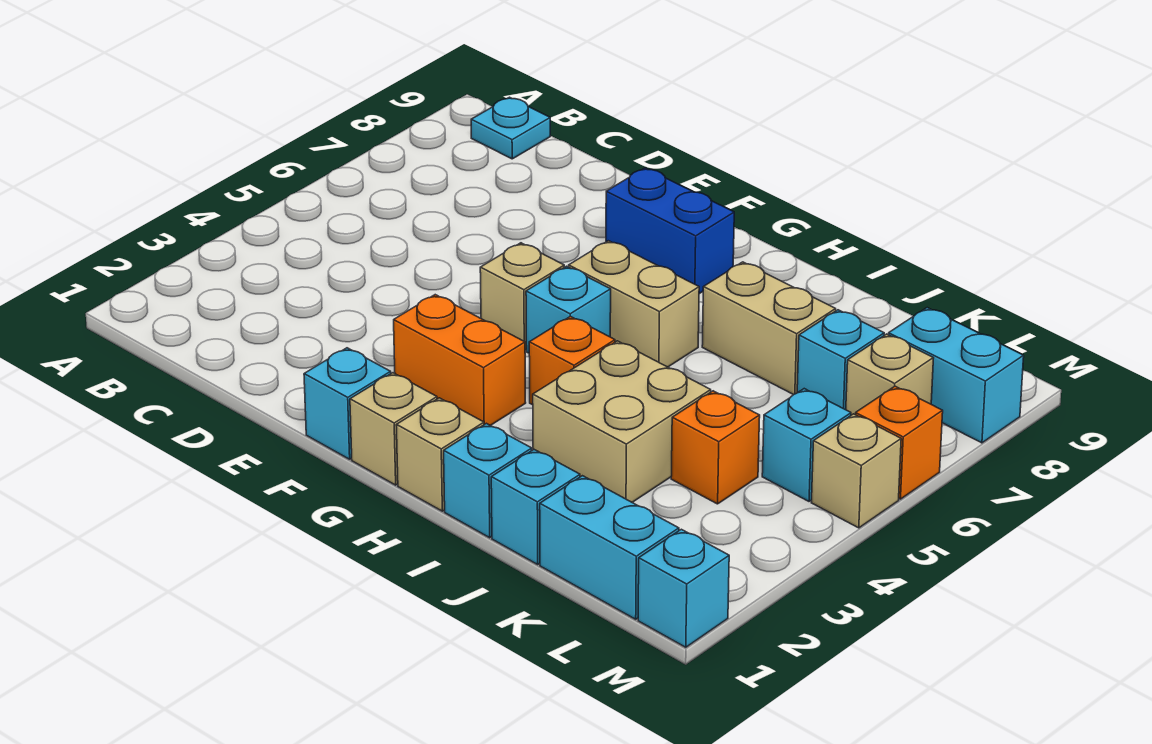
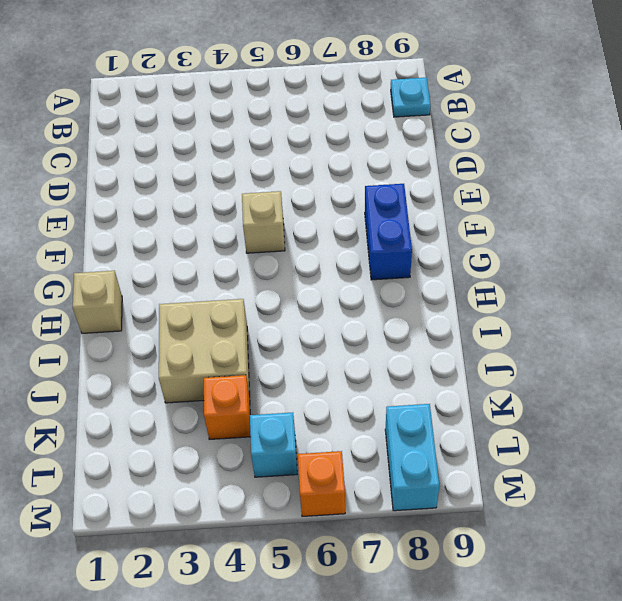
none -> cyan 1x1 brick [304,348,391,459]
none -> orange 1x2 brick [394,295,526,426]
none -> tan 1x1 brick [350,373,437,485]

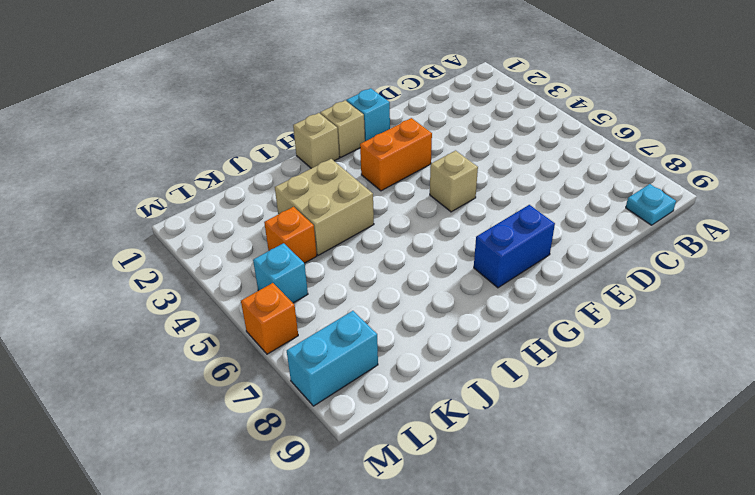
none -> cyan 1x1 brick [526,266,611,353]
none -> tan 1x2 brick [569,241,699,367]
none -> orange 1x1 brick [529,316,615,405]

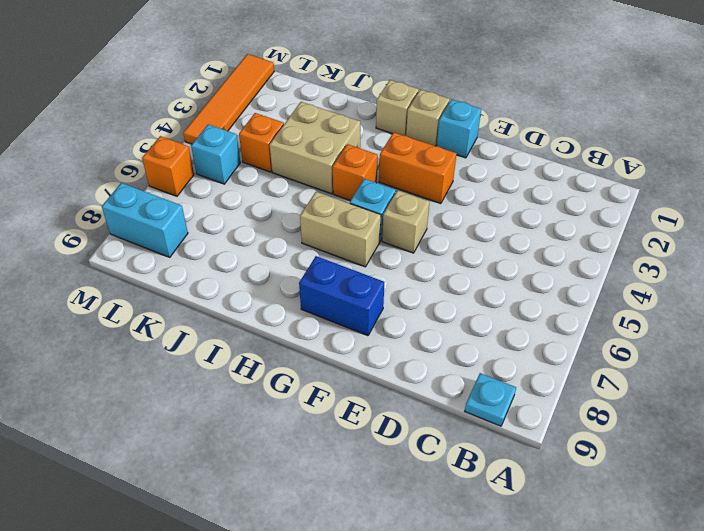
orange 1x4 tile [183,54,274,144] -> cyan 1x1 brick [638,529,729,647]
none -> cyan 1x1 brick [444,423,532,538]
none -> tan 1x2 brick [702,262,836,395]
none -> cyan 1x1 brick [491,450,580,564]

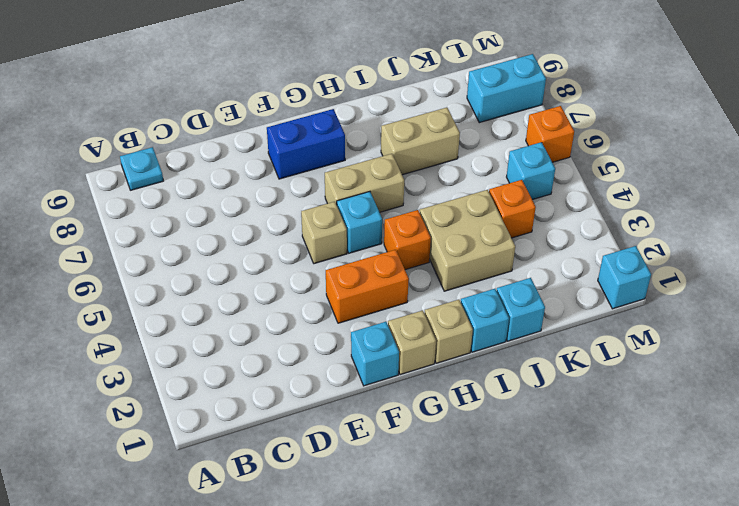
none -> cyan 1x2 brick [540,476,679,619]
none -> cyan 1x1 brick [797,310,884,410]
none -> tan 1x1 brick [846,334,933,415]

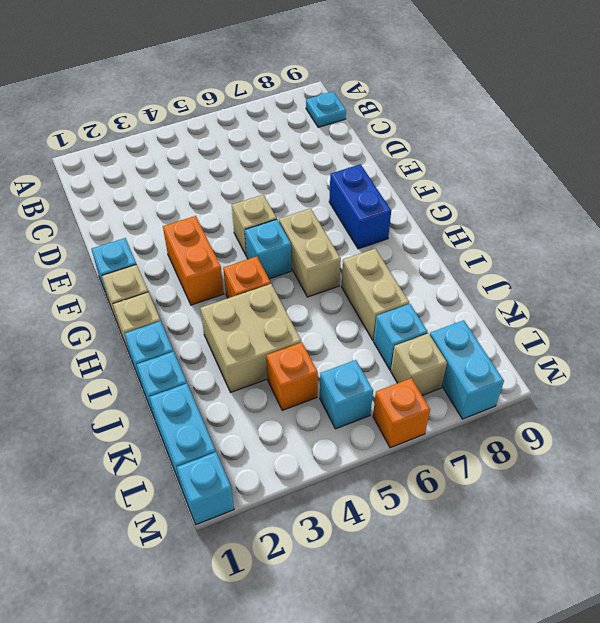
none -> tan 1x1 brick [812,414,901,528]

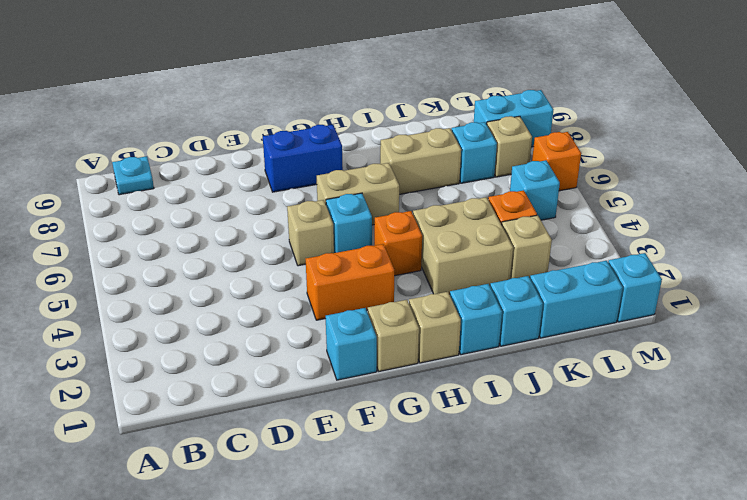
tan 1x1 brick [502,215,552,279] -> tan 1x1 brick moved to [812,414,901,528]

